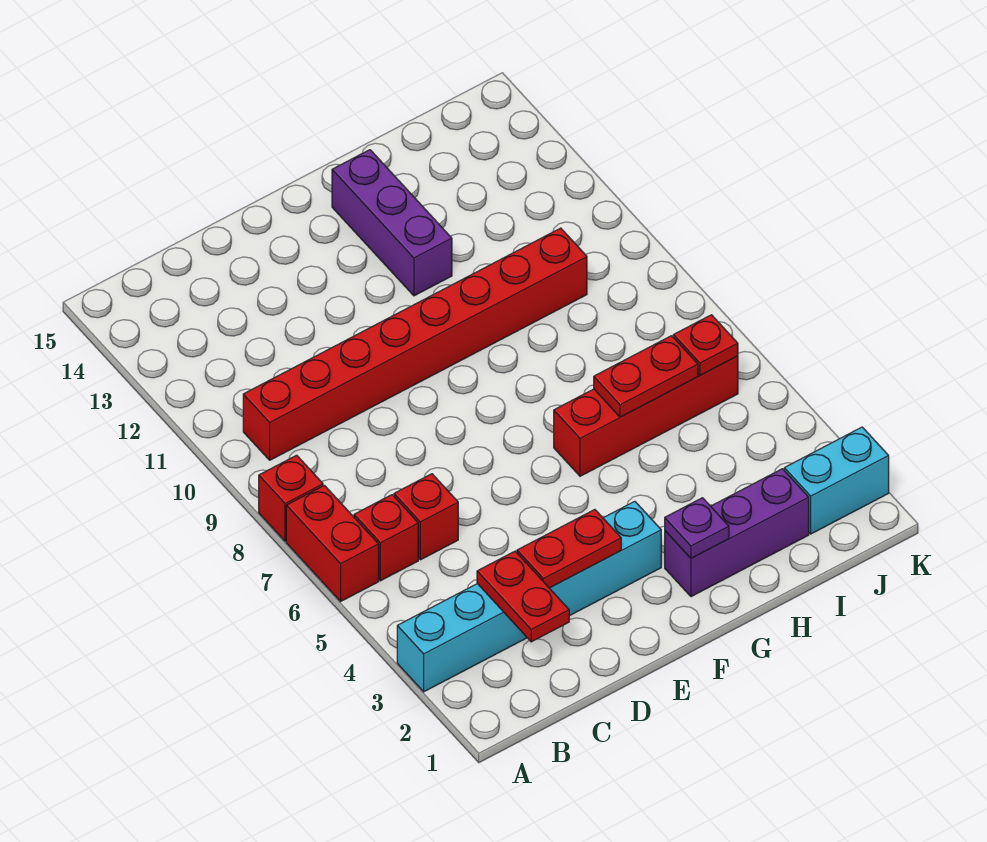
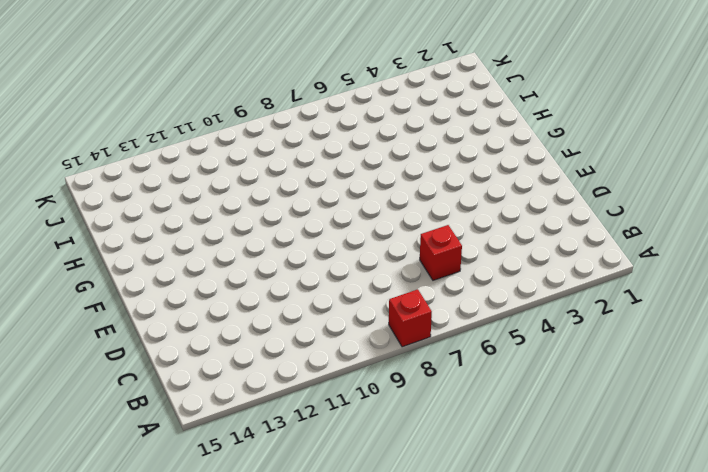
none -> cyan 1x6 brick [397,501,661,692]
none -> red 1x2 brick [286,485,379,601]
none -> red 1x1 brick [354,495,418,581]

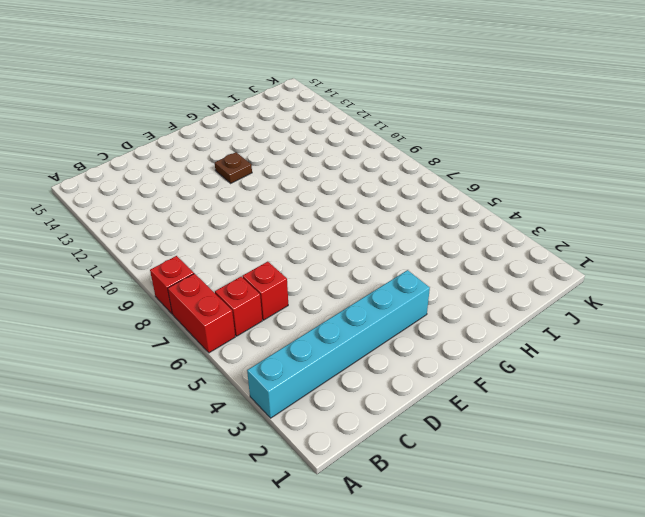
brown 1x1 plate [215,152,252,183] -> none
none -> red 1x8 brick [243,228,587,460]
none -> purple 1x3 brick [665,469,809,597]
none -> red 1x4 brick [554,356,738,476]

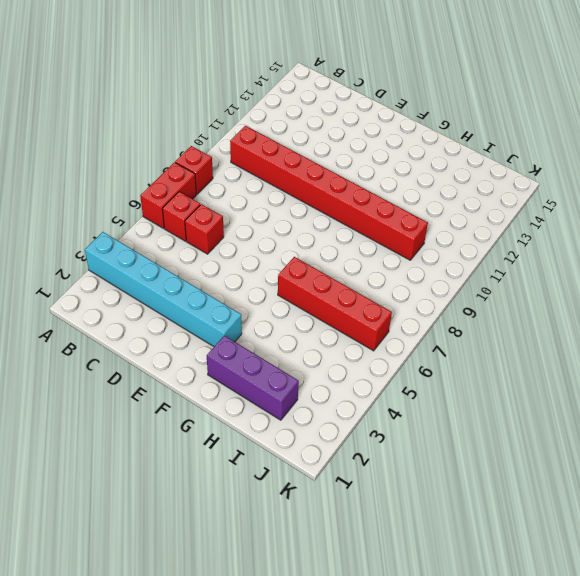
none -> purple 1x3 brick [332,150,452,296]
none -> cyan 1x2 brick [784,427,889,534]
none -> red 1x2 plate [477,551,569,642]

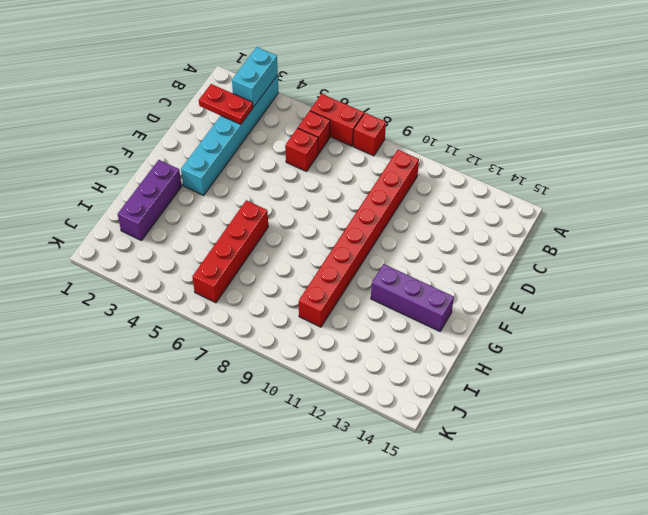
cyan 1x2 brick [232,47,278,107] -> cyan 1x2 brick moved to [784,427,889,534]
none -> red 1x2 plate [517,510,621,588]
none -> purple 1x1 plate [665,498,729,558]
none -> red 1x2 plate [594,336,698,417]

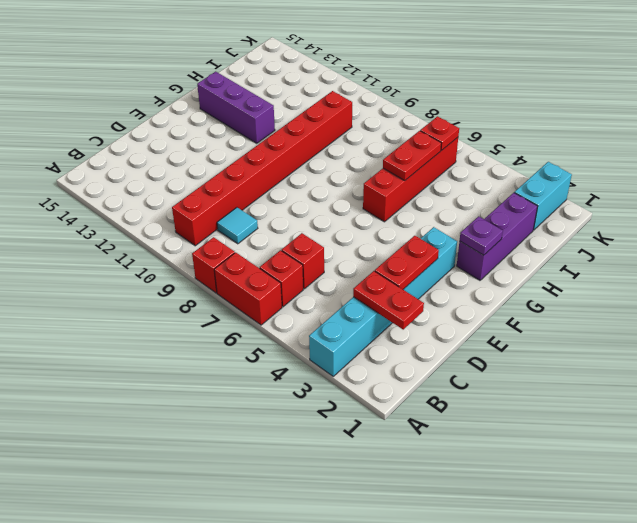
cyan 1x1 tile [217,207,258,244] -> none

